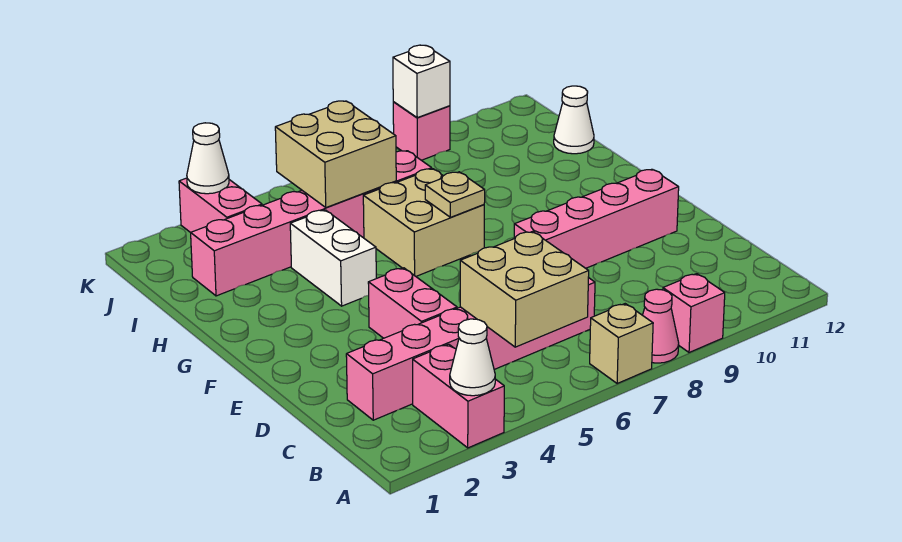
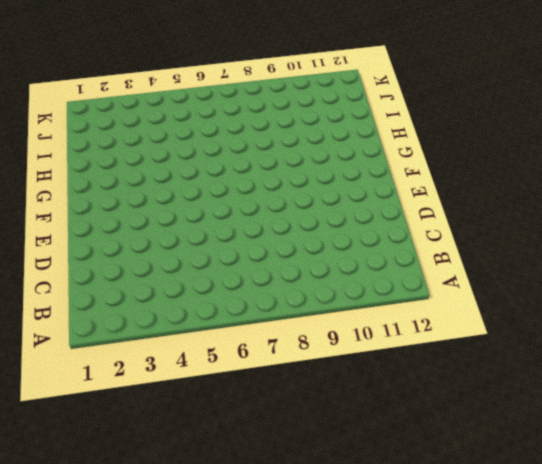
none -> pink 1x2 brick [413,344,504,448]
none -> tan 1x1 brick [590,304,653,384]
none -> pink 1x1 cone [643,289,679,363]

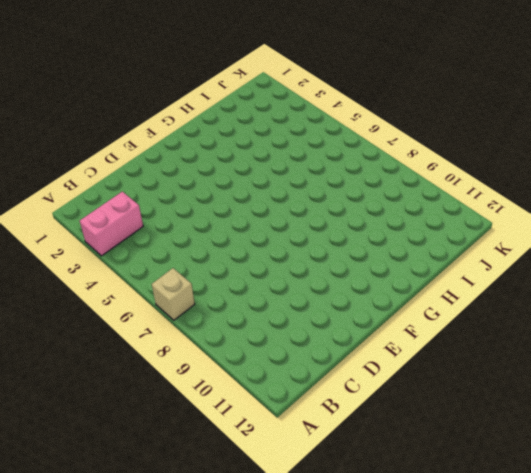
none -> pink 1x1 cone [643,289,679,363]
none -> pink 1x1 brick [663,274,725,352]
none -> pink 1x6 brick [346,278,595,420]

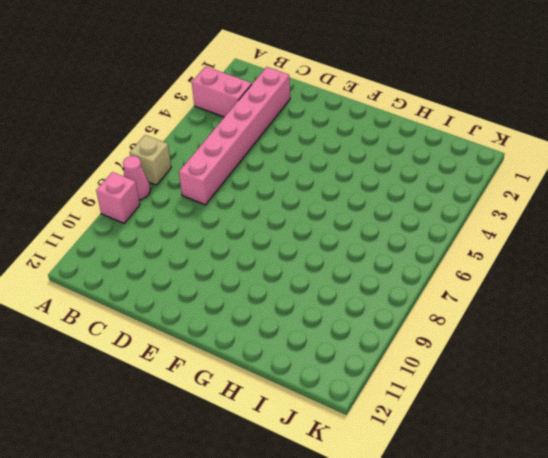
none -> pink 1x2 brick [368,268,457,338]
none -> pink 1x4 brick [514,169,679,268]
none -> white 1x2 brick [290,210,376,306]

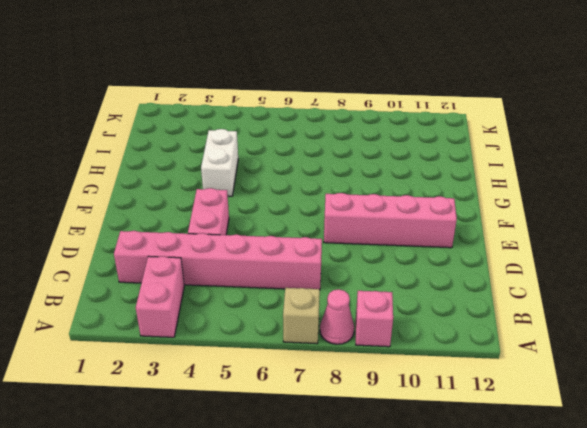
none -> tan 2x2 brick [363,169,484,276]
none -> pink 1x6 brick [191,151,432,296]
none -> white 1x1 cone [554,86,594,154]

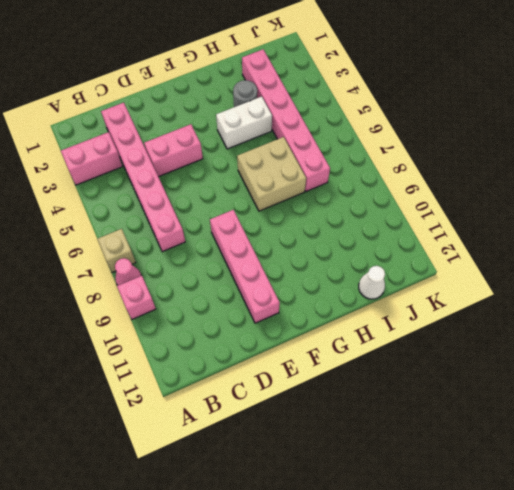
grey 1x1 round brick [233,80,257,107] -> none
none -> pink 1x2 brick [179,178,262,233]
none -> pink 1x1 brick [393,102,450,160]
none -> white 1x1 cone [450,319,495,396]

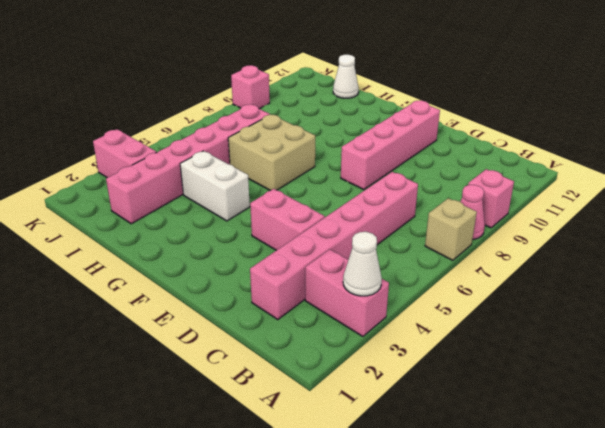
none -> tan 2x2 brick [460,231,589,347]
none -> tan 1x1 plate [425,172,485,217]
none -> tan 2x2 brick [275,101,396,208]

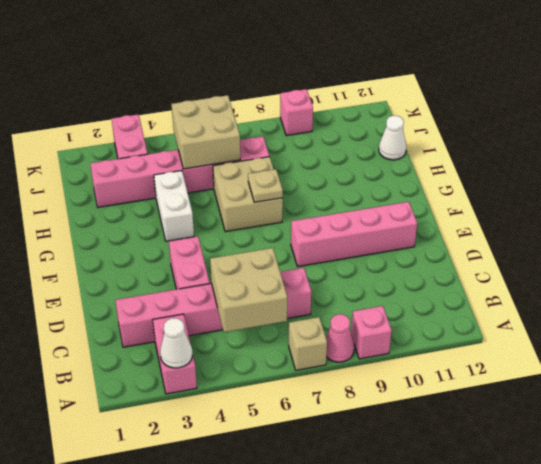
none -> white 1x1 cone [187,123,229,194]
none -> white 1x1 brick [393,45,450,118]

